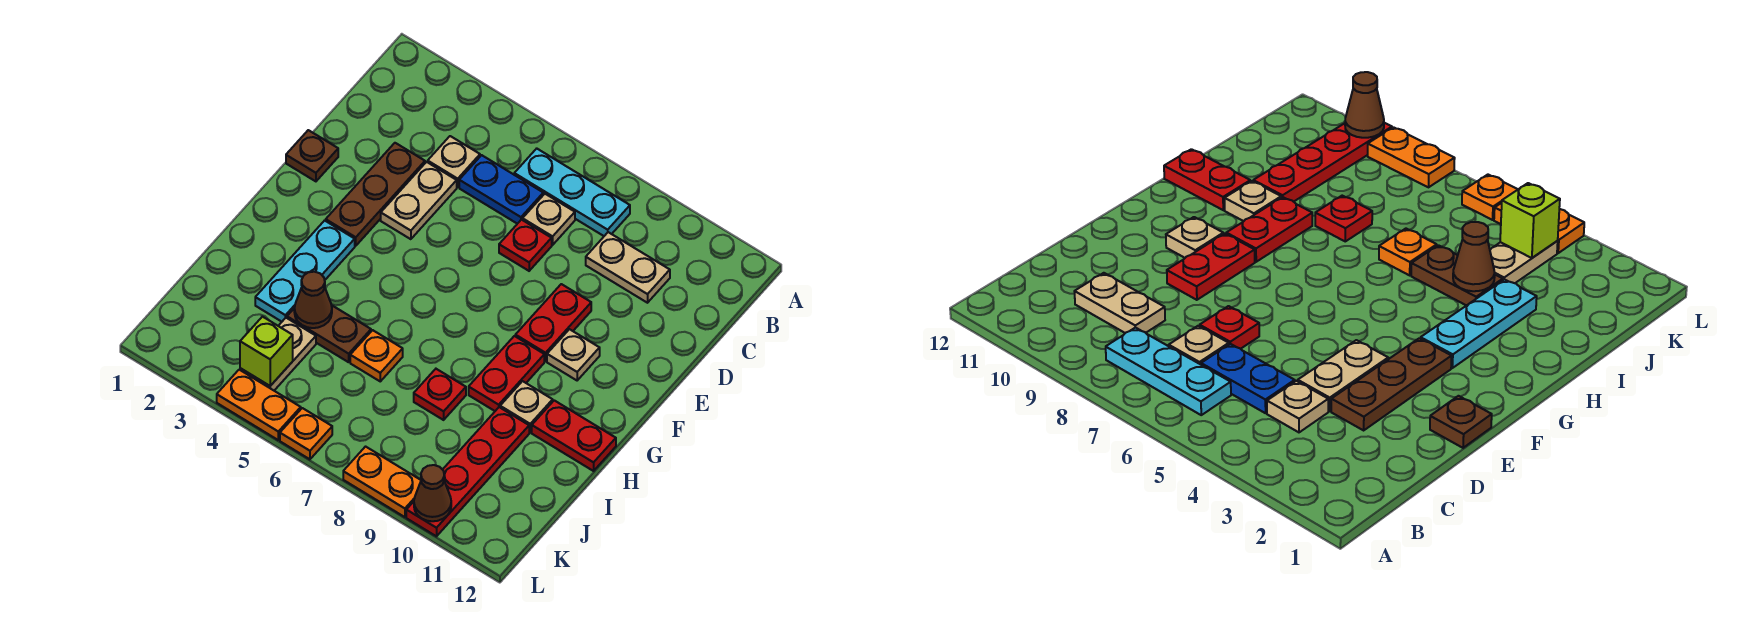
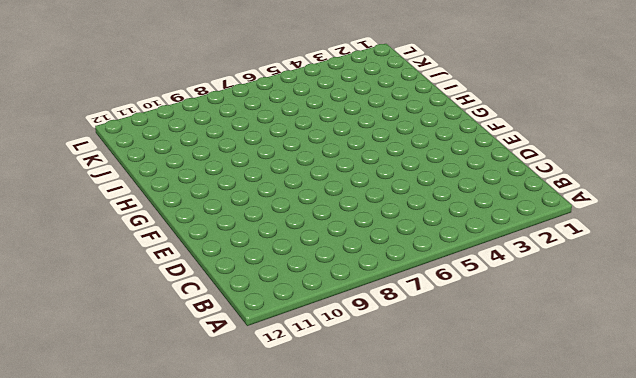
none -> cyan 1x3 plate [514,149,630,236]
none -> tan 1x1 plate [428,136,480,187]
none -> blue 1x2 plate [459,155,543,224]

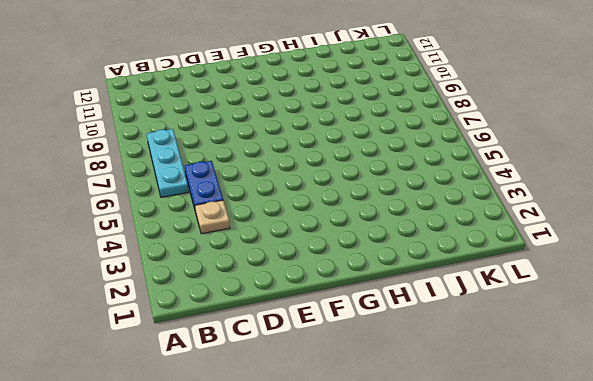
none -> tan 1x1 plate [523,194,575,245]
none -> tan 1x2 plate [586,232,670,303]
none -> brown 1x3 plate [326,143,425,246]

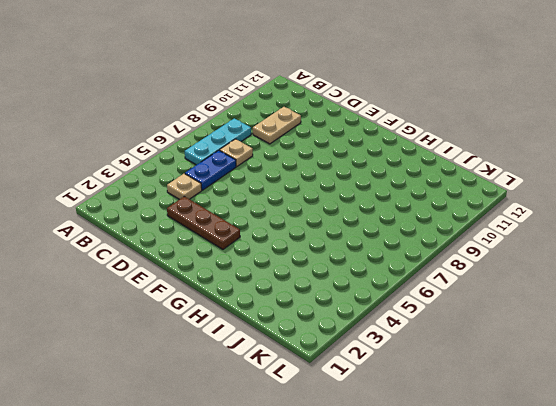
none -> tan 1x2 plate [381,162,457,239]
none -> red 1x1 plate [499,220,552,271]
none -> brown 1x1 plate [286,130,338,181]

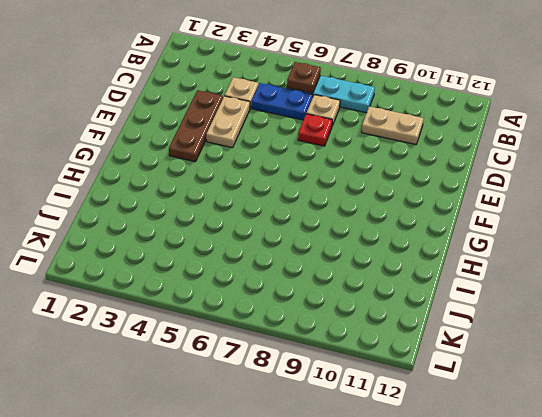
brown 1x1 plate [287,62,321,93] -> brown 1x1 plate moved to [286,130,338,181]
none -> red 1x2 plate [515,284,591,361]
none -> tan 1x1 plate [547,329,600,380]
none -> cyan 1x3 plate [255,221,355,322]

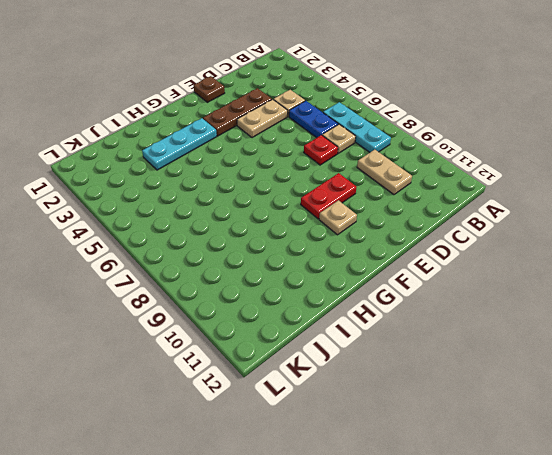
none -> red 1x2 plate [469,336,544,411]
none -> tan 1x1 plate [500,381,553,432]
none -> red 1x2 plate [532,400,616,471]

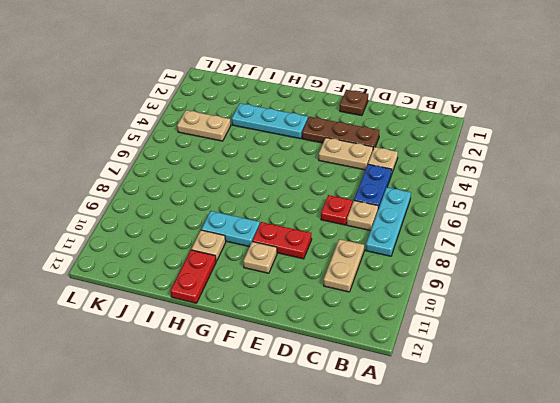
cyan 1x2 plate [201,211,260,247] -> red 1x2 plate [469,336,544,411]
none -> brown 1x2 plate [287,305,371,362]
none -> orange 1x1 plate [350,330,403,381]
none -> red 1x1 plate [414,369,466,420]

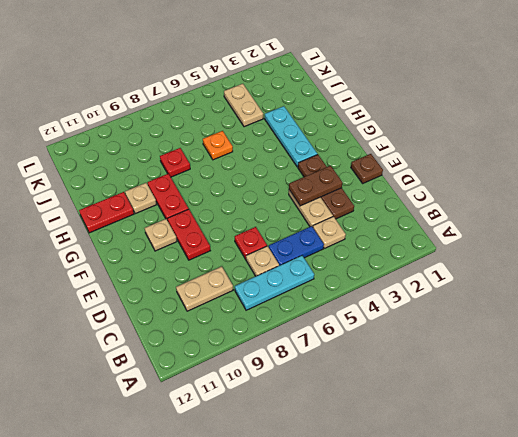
brown 1x2 plate [289,166,343,206] -> brown 1x2 plate moved to [287,305,371,362]
none -> red 1x4 plate [406,407,529,536]
none -> orange 1x2 plate [217,370,301,440]
none -> orange 1x1 plate [280,408,332,459]

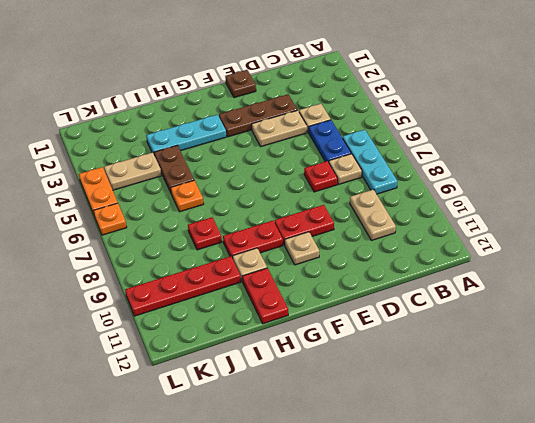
none -> orange 1x2 plate [343,447,421,517]
none -> brown 1x1 cone [294,272,332,328]
none -> lime 1x1 brick [240,317,293,386]

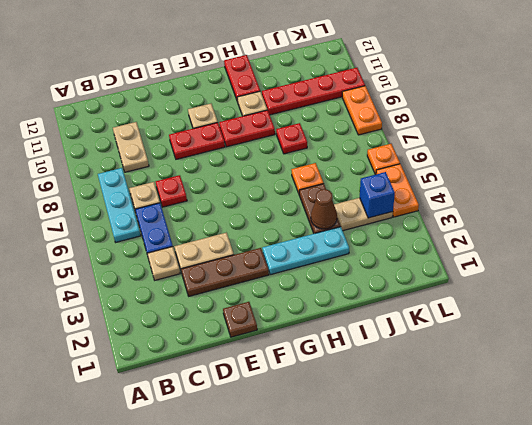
blue 1x1 brick [360,172,395,218] -> lime 1x1 brick [240,317,293,386]
none -> brown 1x1 cone [414,465,451,521]

